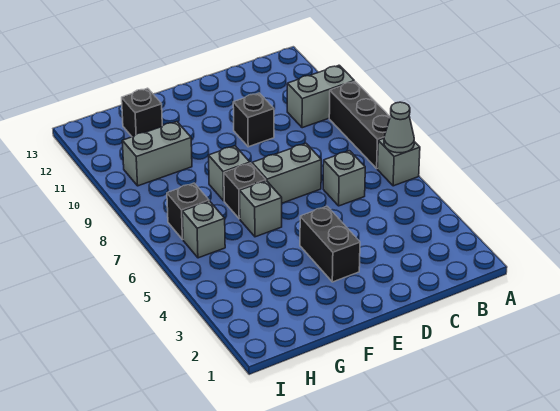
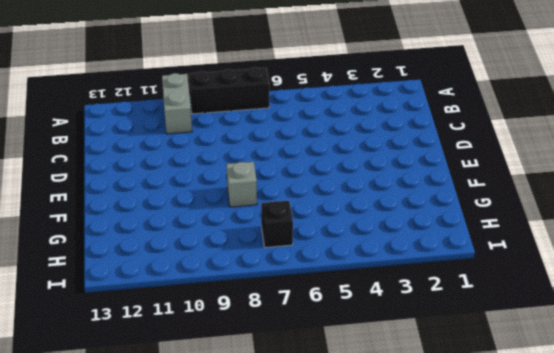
none -> grey 1x1 brick [377,138,420,186]
none -> grey 1x1 brick [323,151,365,206]
none -> grey 1x2 brick [252,143,321,203]

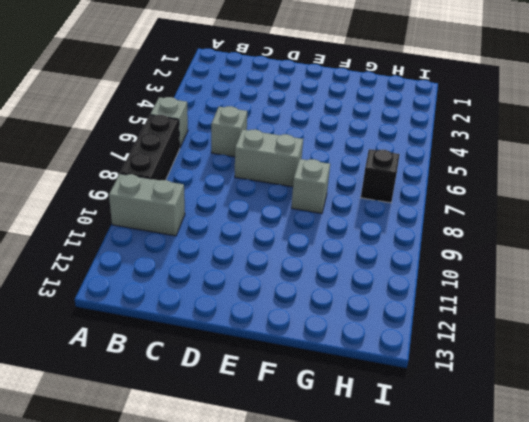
none -> black 1x1 brick [233,93,274,147]
none -> black 1x2 brick [300,206,360,282]
none -> grey 1x1 brick [240,181,282,237]

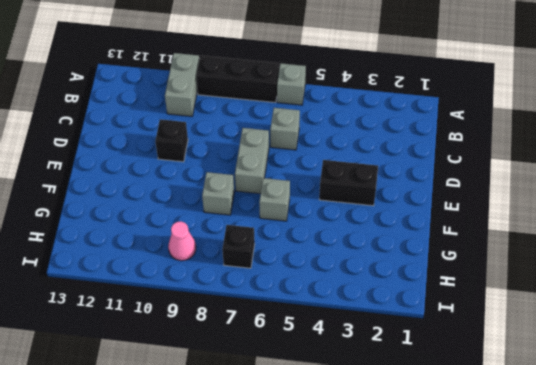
pink 1x1 cone [168,221,196,261] -> none
none -> black 1x1 brick [224,163,266,219]
none -> grey 1x2 brick [122,122,192,186]
none -> black 1x1 brick [122,88,162,137]

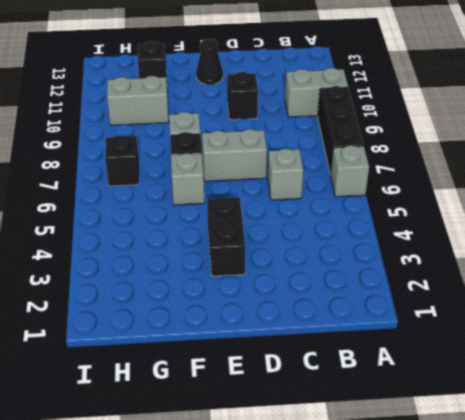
black 1x1 cone [196,39,223,85] -> none
none -> grey 1x1 brick [182,201,225,258]
none -> grey 1x1 cone [384,102,414,153]

